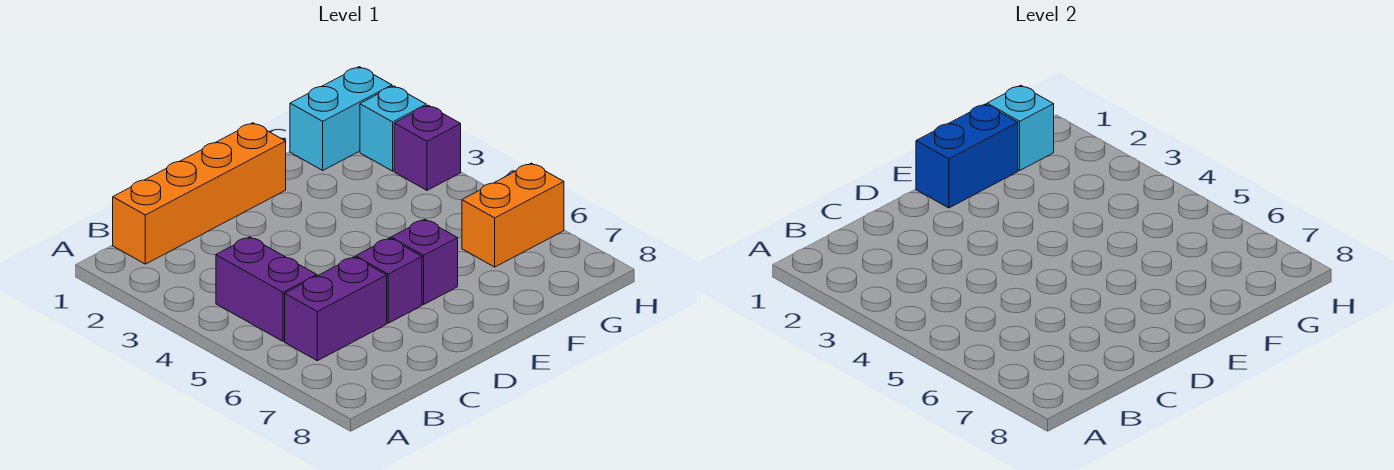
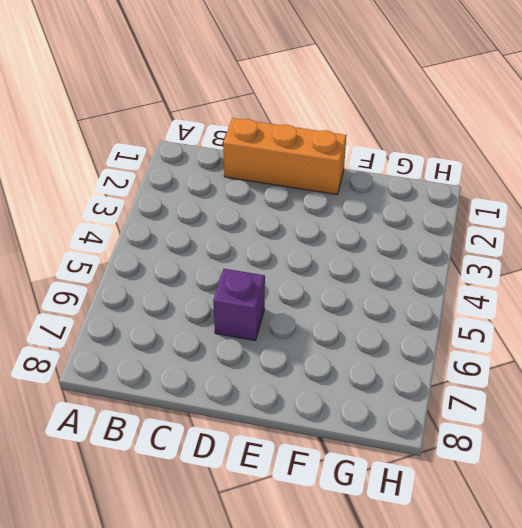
orange 1x3 brick [223,118,347,194] -> orange 1x4 brick [113,123,286,264]
none -> purple 1x2 brick [216,237,317,341]
none -> purple 1x2 brick [285,257,387,361]

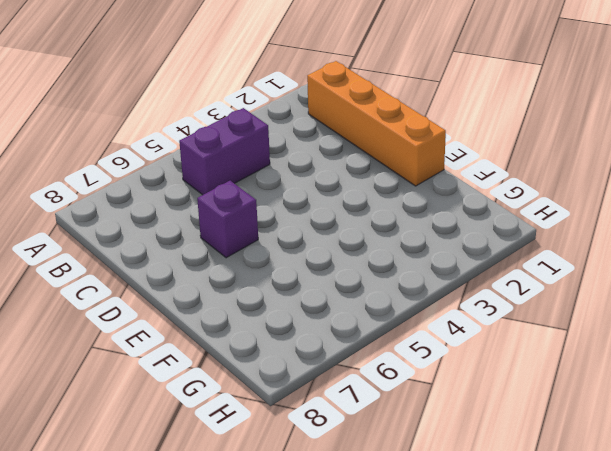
none -> purple 1x2 brick [285,257,387,361]
none -> purple 1x1 brick [391,219,458,304]

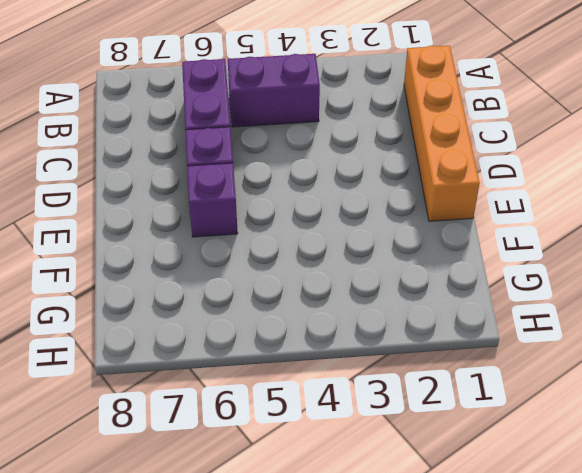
none -> cyan 1x2 brick [290,67,392,170]
none -> orange 1x2 brick [462,163,564,267]

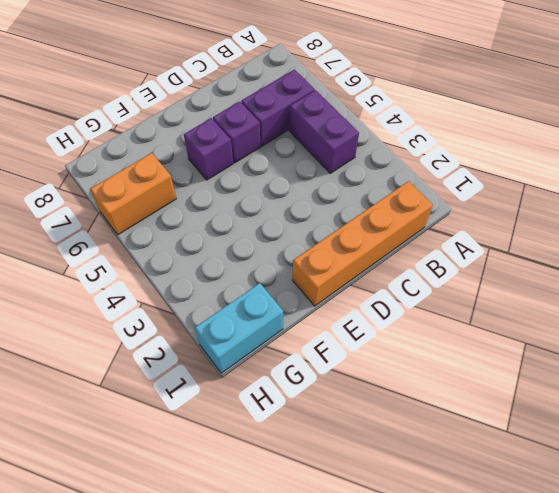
none -> cyan 1x1 brick [360,86,426,171]
none -> purple 1x1 brick [394,105,461,190]

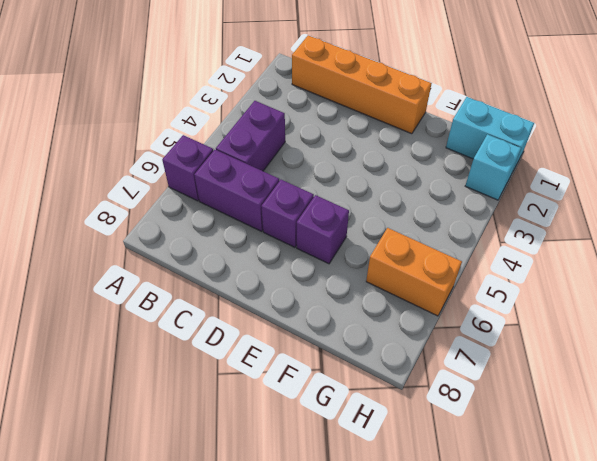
purple 1x1 brick [162,135,214,201] -> purple 1x1 brick moved to [394,105,461,190]
none -> blue 1x2 brick [916,104,1018,208]
none -> cyan 1x1 brick [987,85,1054,170]

